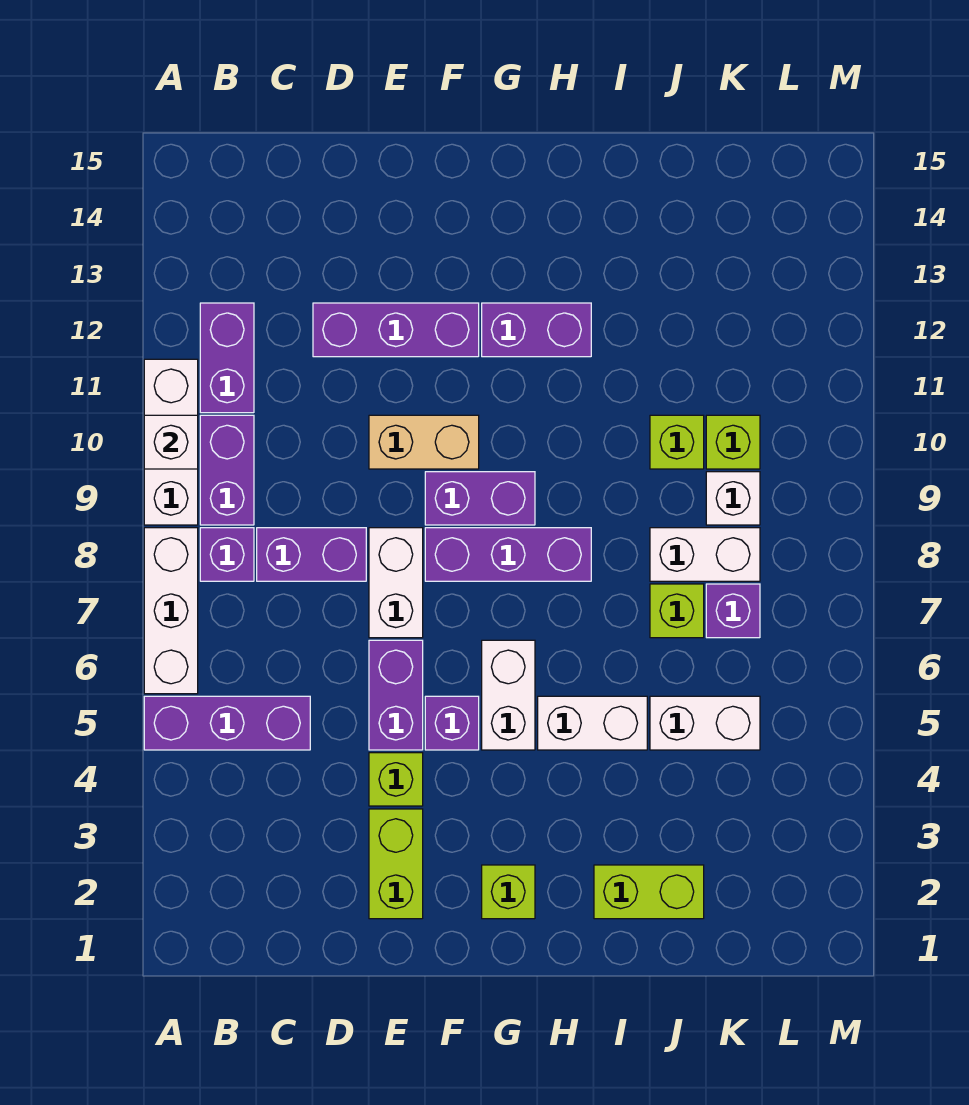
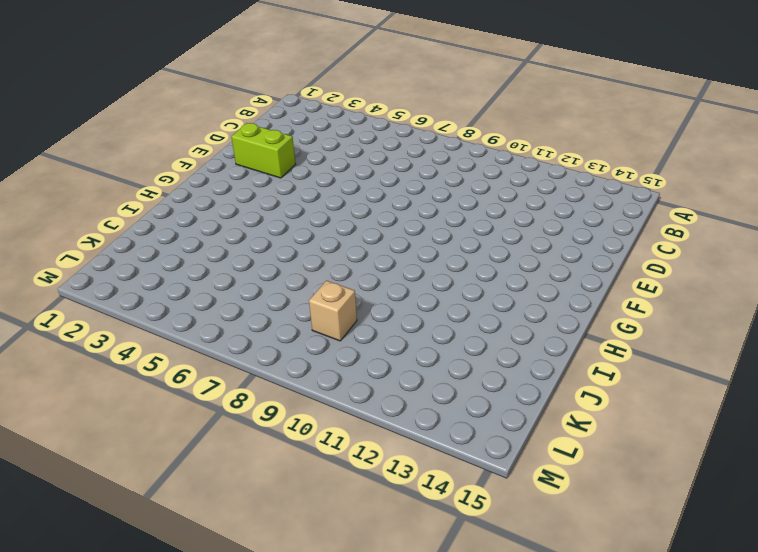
tan 1x1 brick [309,281,357,341] -> white 1x1 brick [706,472,760,525]
none -> purple 1x3 brick [144,696,310,750]
none -> white 1x3 brick [144,528,198,694]
none -> white 1x3 brick [144,359,198,525]

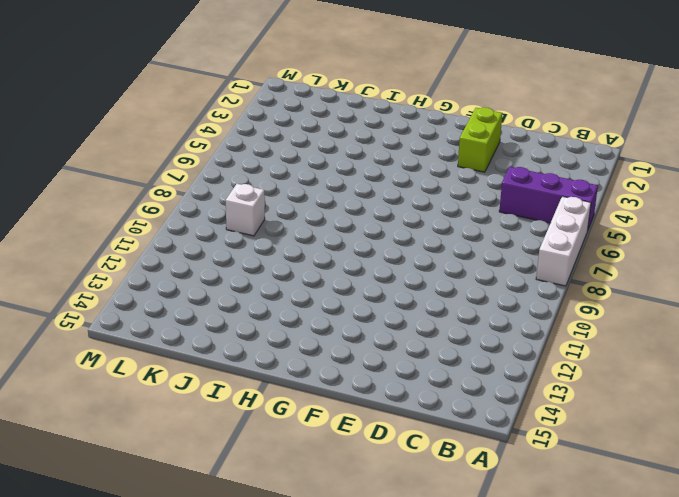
none -> white 1x3 brick [144,359,198,525]
none -> purple 1x1 brick [200,528,254,581]
none -> purple 1x2 brick [200,415,254,525]

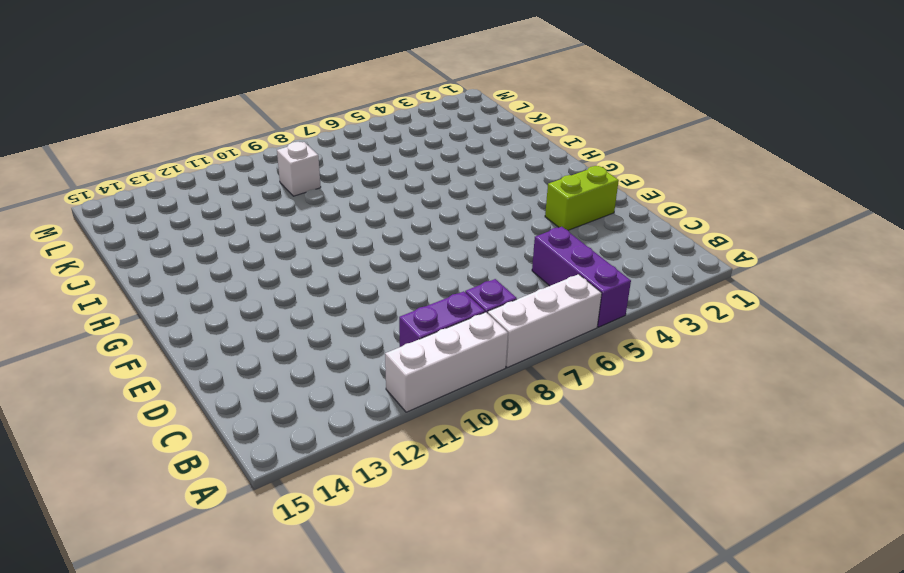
none -> purple 1x2 brick [200,303,254,413]
none -> purple 1x2 brick [257,528,366,581]
none -> purple 1x3 brick [313,303,479,357]

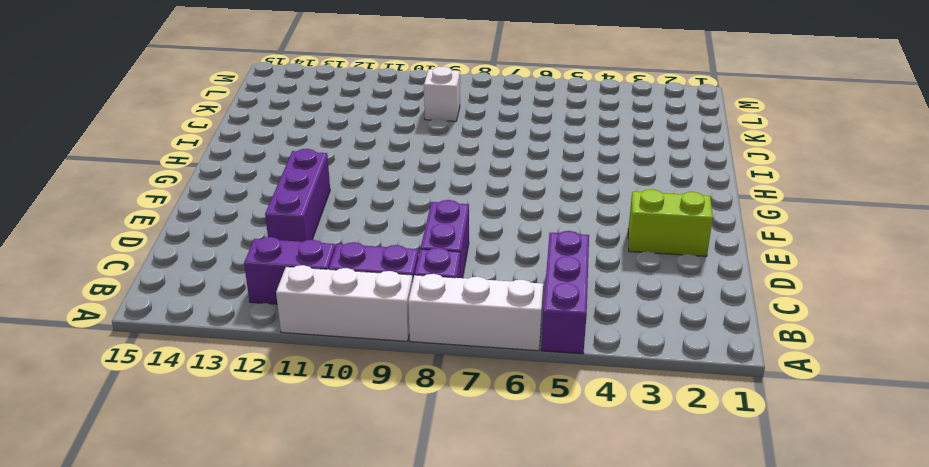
none -> lime 1x1 brick [369,753,423,806]
none -> purple 1x2 brick [369,640,423,750]
none -> white 1x2 brick [369,528,423,638]

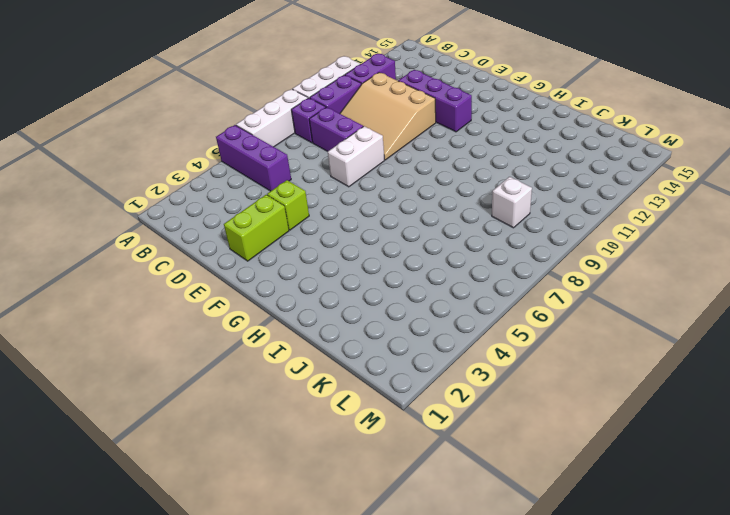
tan 3x3 slope [340,72,436,160] -> tan 1x2 brick [369,415,479,469]
none -> purple 1x2 brick [369,640,423,750]
none -> purple 1x1 brick [425,696,479,750]
none -> purple 1x3 brick [425,528,591,581]

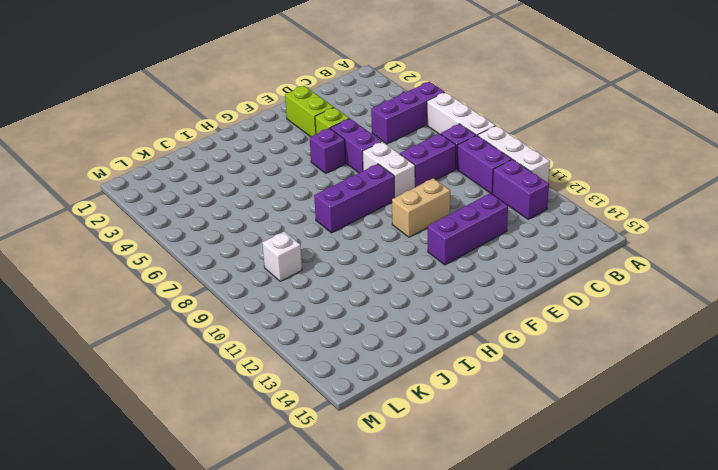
none -> purple 1x2 brick [425,472,535,525]
none -> lime 1x1 brick [482,865,535,919]
none -> white 1x2 brick [482,640,535,750]

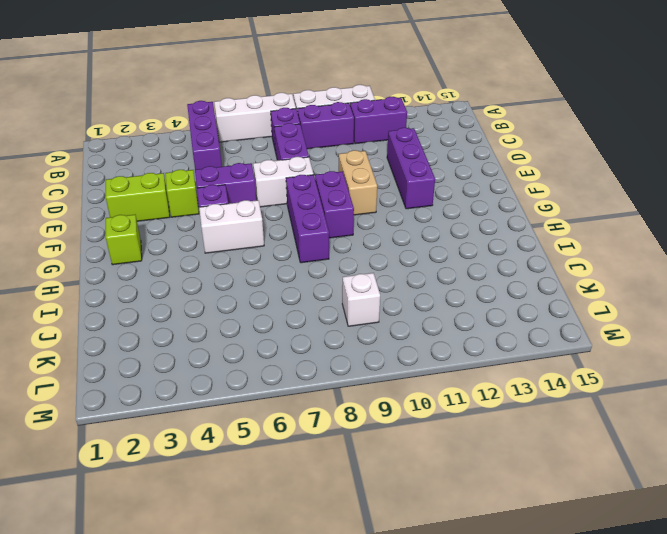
none -> purple 1x2 brick [482,303,591,357]
none -> white 1x2 brick [538,696,647,750]
none -> lime 1x2 brick [594,865,704,919]

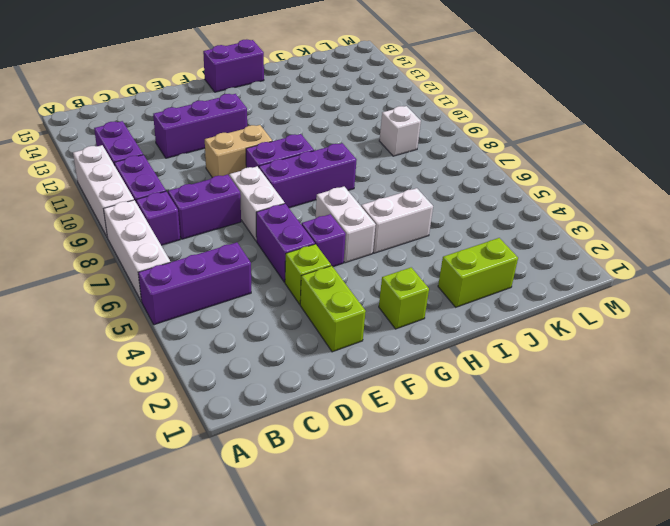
purple 1x2 brick [203,39,264,92] -> purple 1x2 brick moved to [482,303,591,357]
none -> white 1x2 brick [650,696,760,750]
none -> lime 1x1 brick [650,584,704,638]
none -> white 1x2 brick [650,528,760,581]

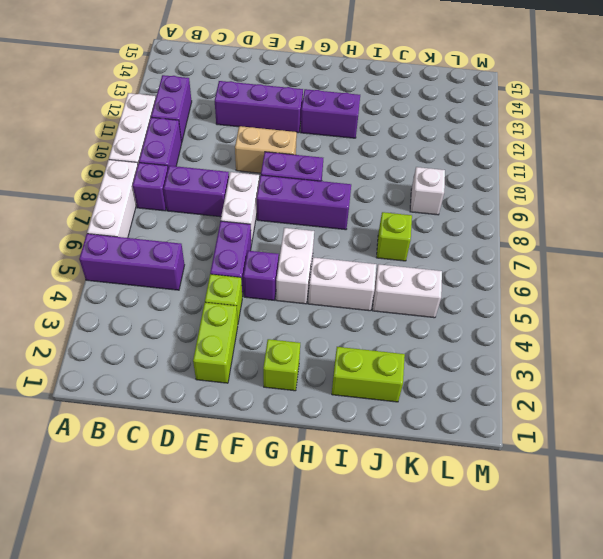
none -> white 1x2 brick [650,528,760,581]
none -> lime 1x1 brick [650,415,704,469]
none -> purple 1x1 brick [706,584,760,638]

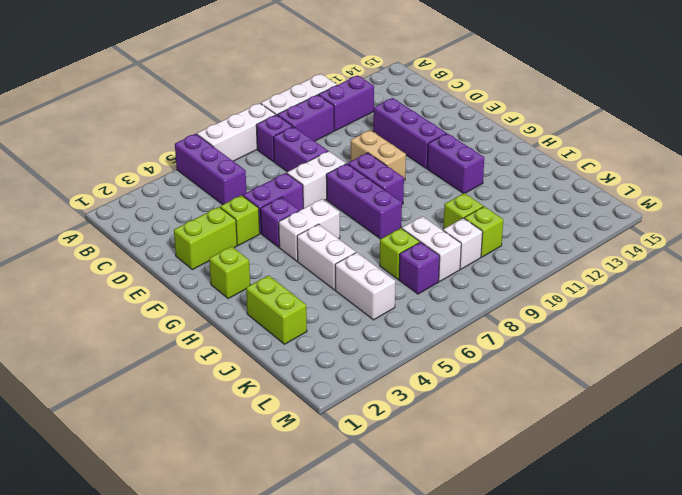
none -> white 1x1 brick [144,415,198,469]

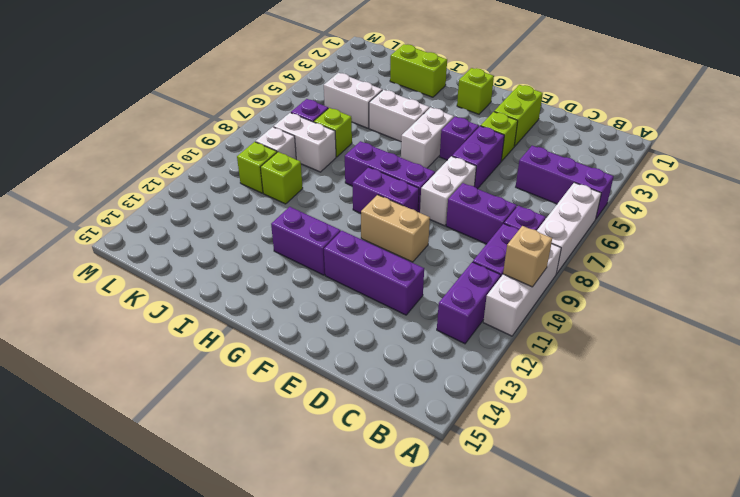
tan 1x1 brick [503,226,552,287] -> white 1x1 brick [144,415,198,469]

